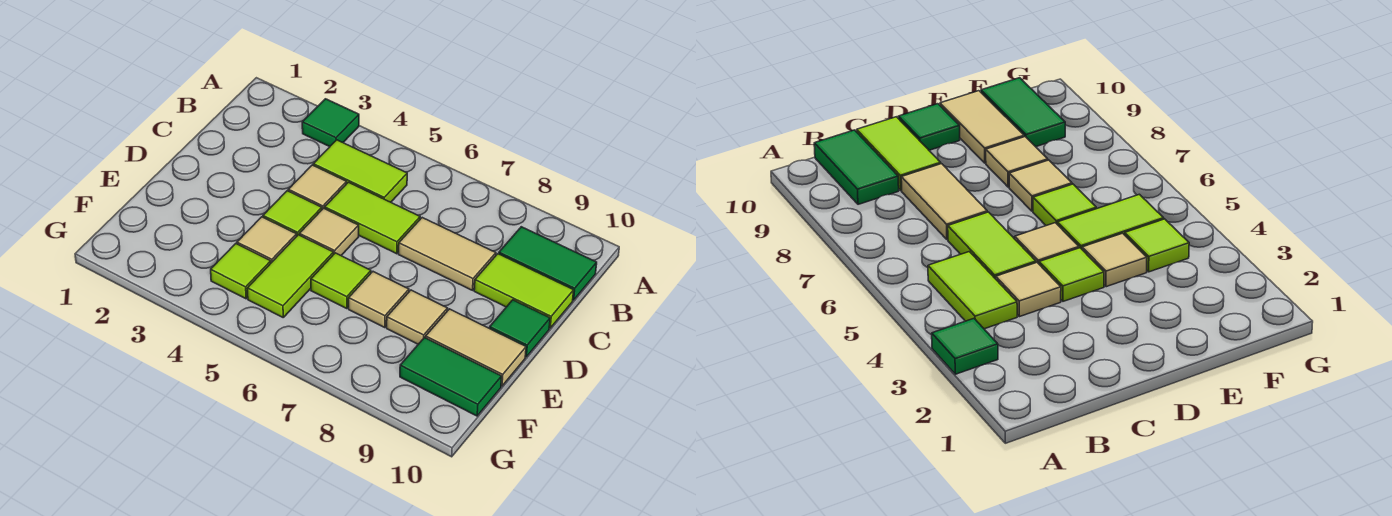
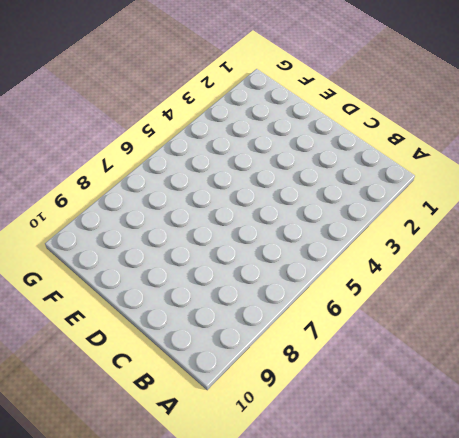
none -> green 1x1 tile [302,99,359,147]
none -> lime 1x2 tile [313,140,407,202]
none -> green 1x2 tile [499,227,597,300]

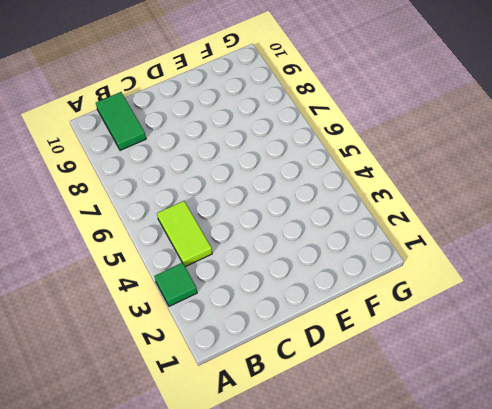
none -> tan 1x1 tile [288,165,347,209]
none -> lime 1x2 tile [325,182,420,254]
none -> tan 1x2 tile [399,218,496,290]

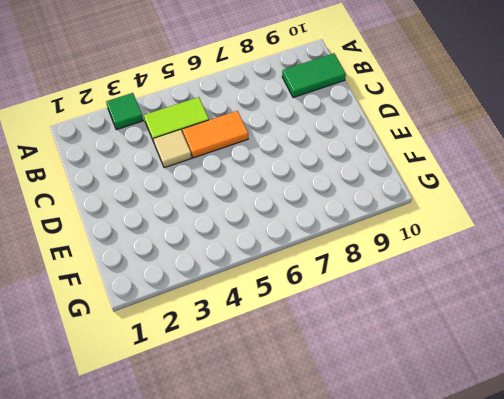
orange 1x2 tile [182,111,248,158] -> lime 1x2 tile [325,182,420,254]
none -> tan 1x2 tile [399,218,496,290]
none -> lime 1x2 tile [474,254,574,328]
none -> lime 1x1 tile [263,191,322,235]

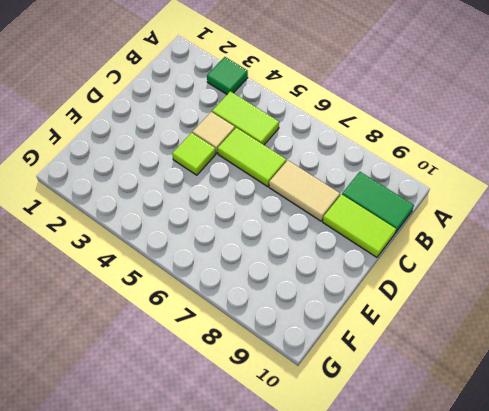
none -> tan 1x1 tile [300,208,359,255]
none -> green 1x1 tile [490,300,550,357]
none -> tan 1x1 tile [237,217,297,263]

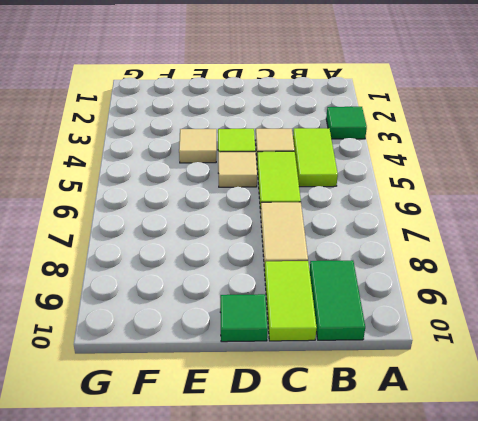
none -> lime 1x2 tile [247,235,334,317]
none -> lime 1x1 tile [311,253,371,309]
none -> tan 1x1 tile [349,272,409,328]

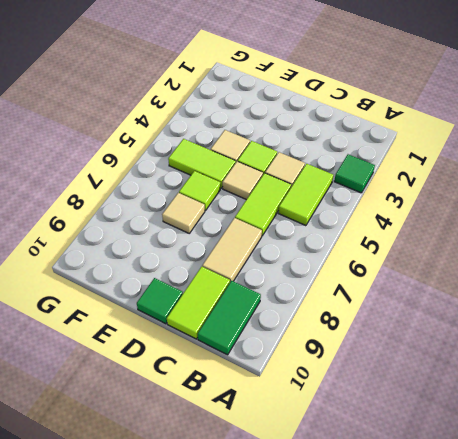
none -> tan 1x1 tile [387,290,448,344]
none -> tan 1x2 tile [426,309,526,386]
none -> lime 1x1 tile [211,244,271,299]

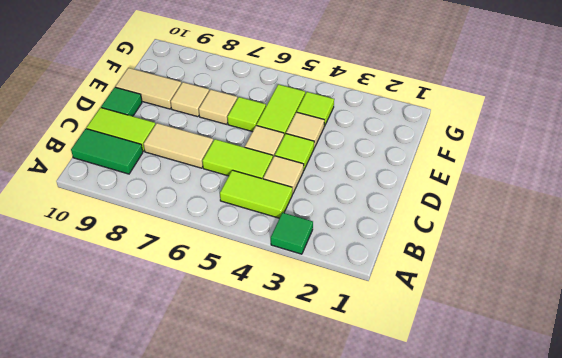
none -> green 1x2 tile [400,338,502,416]

